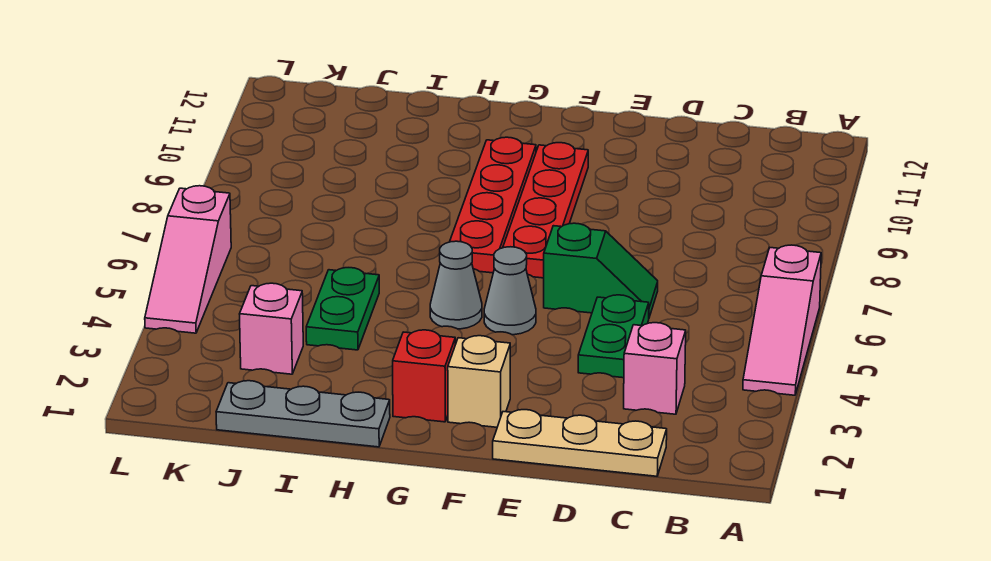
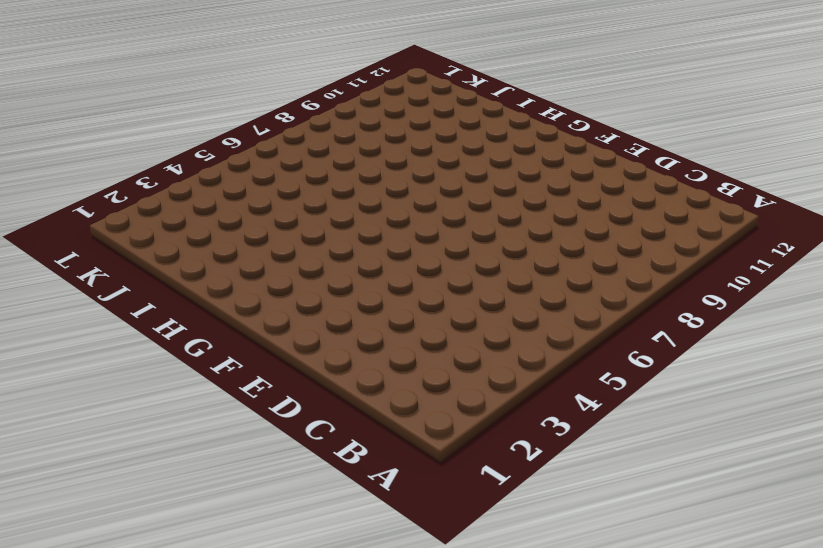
none -> pink 1x3 slope [743,245,821,395]
none -> tan 1x3 plate [493,410,667,476]
none -> pink 1x1 brick [624,323,686,414]

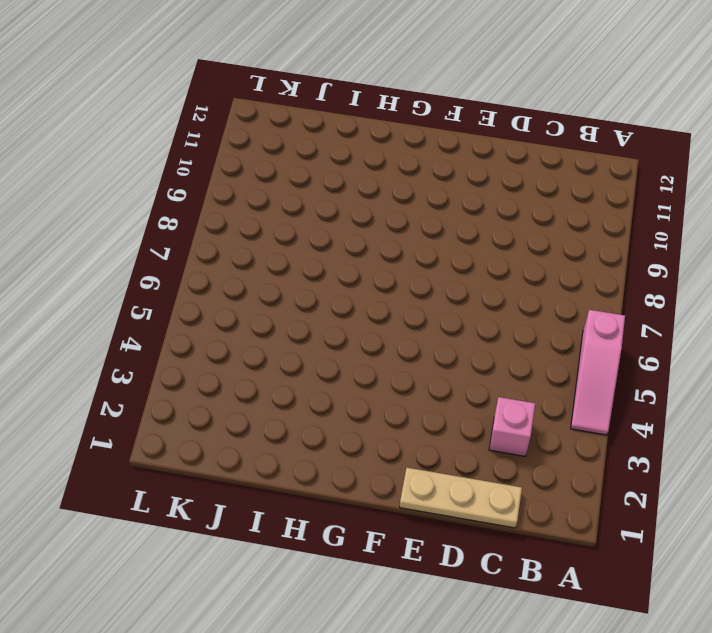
none -> green 1x2 plate [578,295,649,378]
none -> green 1x2 slope [544,223,658,317]
none -> tan 1x1 brick [448,336,510,427]

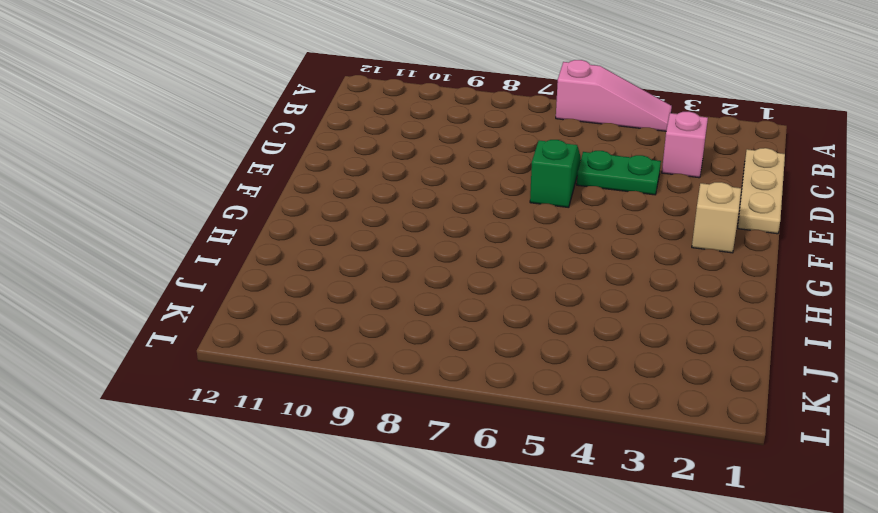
none -> grey 1x1 cone [484,247,536,335]
none -> red 1x4 plate [503,143,588,278]
none -> red 1x1 brick [393,330,455,422]

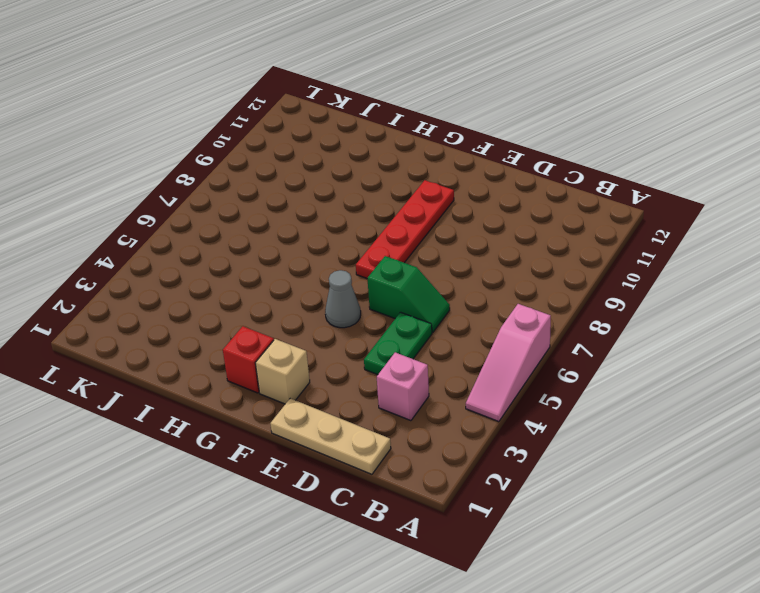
none -> grey 1x1 cone [430,241,482,329]
none -> red 1x4 plate [450,137,536,273]
none -> grey 1x3 plate [216,381,390,447]

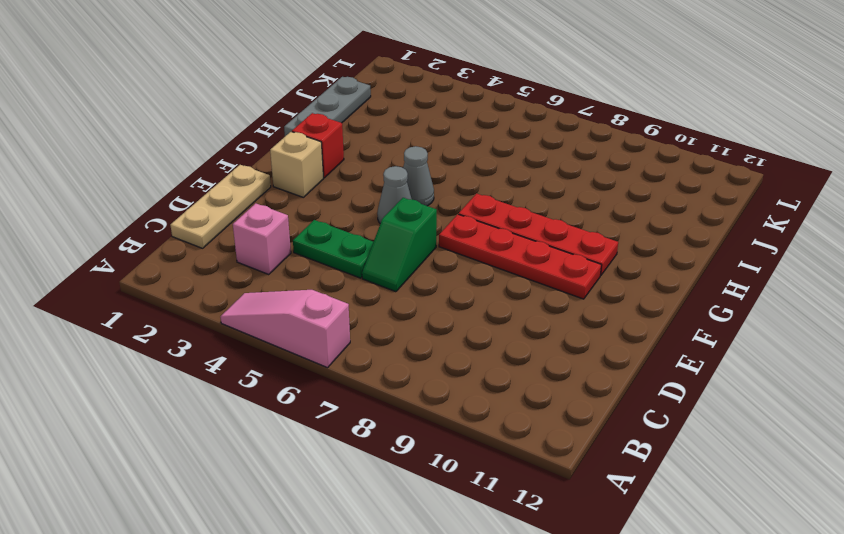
none -> green 1x2 plate [306,268,379,350]
none -> pink 1x1 brick [240,283,303,374]
none -> pink 1x3 slope [145,186,231,333]

